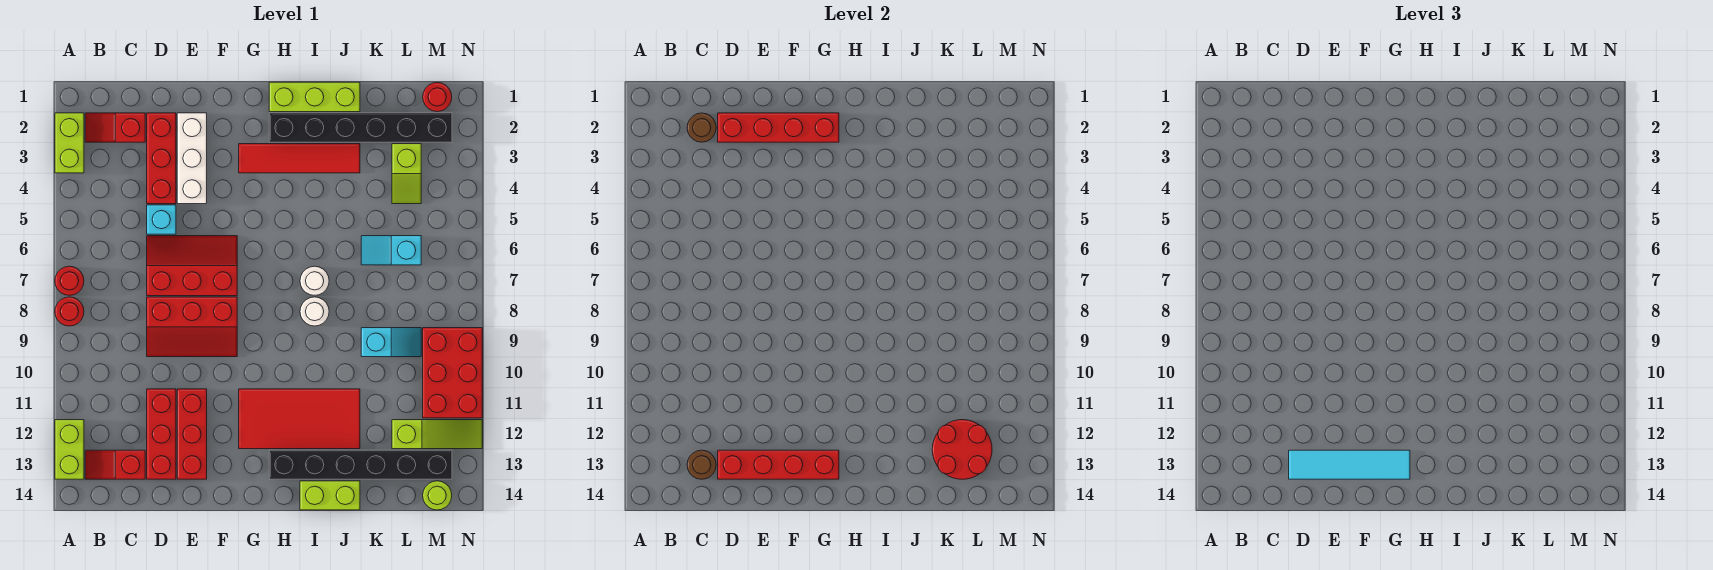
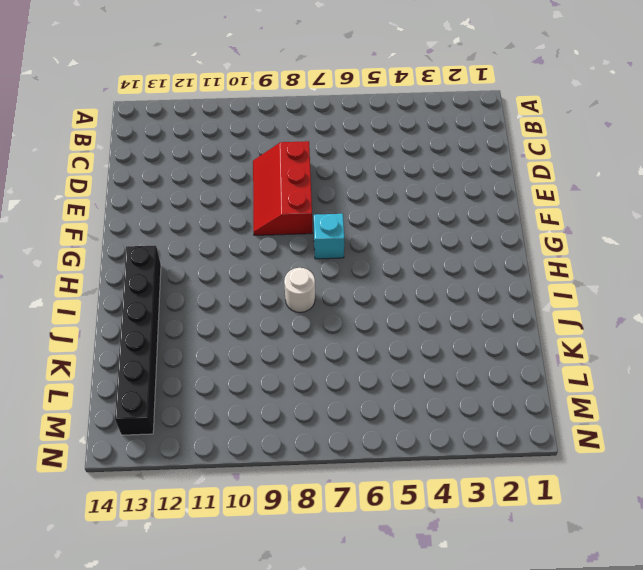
cyan 1x1 brick [314,214,344,259] -> cyan 1x1 brick moved to [147,205,176,234]
none -> lime 1x2 brick [55,113,84,173]
none -> red 1x1 round brick [55,266,84,295]
none -> red 1x1 round brick [55,297,84,326]
none -> lime 1x2 brick [55,420,84,479]

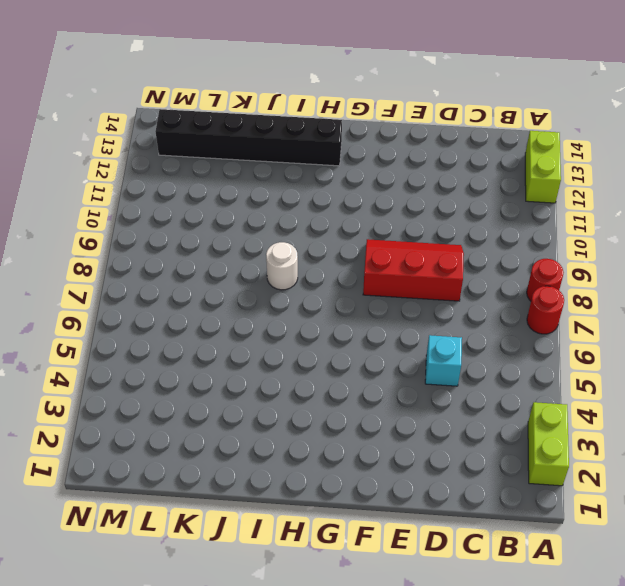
none -> red 1x2 slope [85,113,145,142]
none -> red 1x2 slope [85,450,145,479]
none -> red 1x3 brick [147,113,176,204]
none -> red 2x3 slope [147,236,237,296]

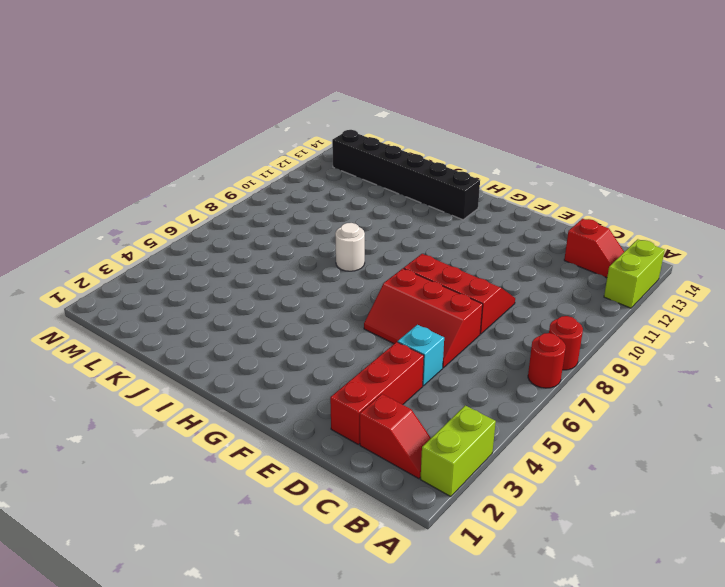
none -> red 1x3 brick [147,389,176,479]
none -> white 1x3 brick [177,113,207,204]
none -> red 1x3 brick [177,389,207,479]
none -> red 1x4 tile [239,144,360,173]

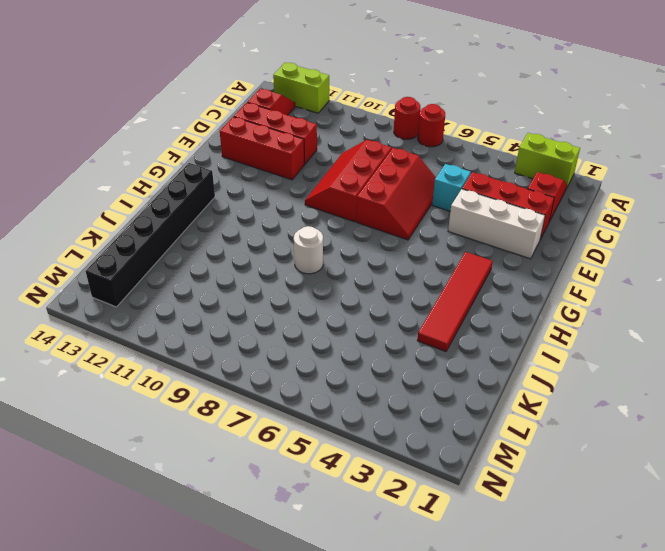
none -> red 2x4 tile [239,389,360,449]
none -> lime 1x3 brick [269,82,360,112]
none -> black 1x6 brick [269,113,452,142]
none -> white 1x1 round brick [300,266,329,295]

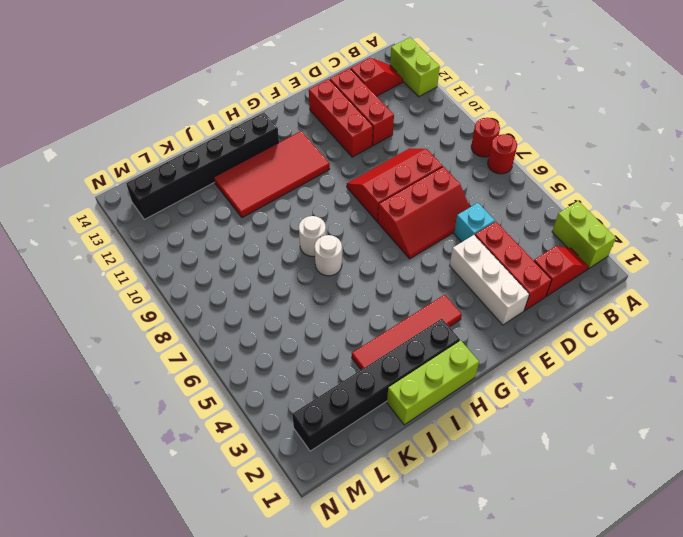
none -> lime 1x2 brick [300,481,360,510]
none -> cyan 1x2 slope [361,236,421,265]
none -> cyan 1x2 slope [361,328,421,357]
none -> lime 1x2 slope [392,144,421,204]

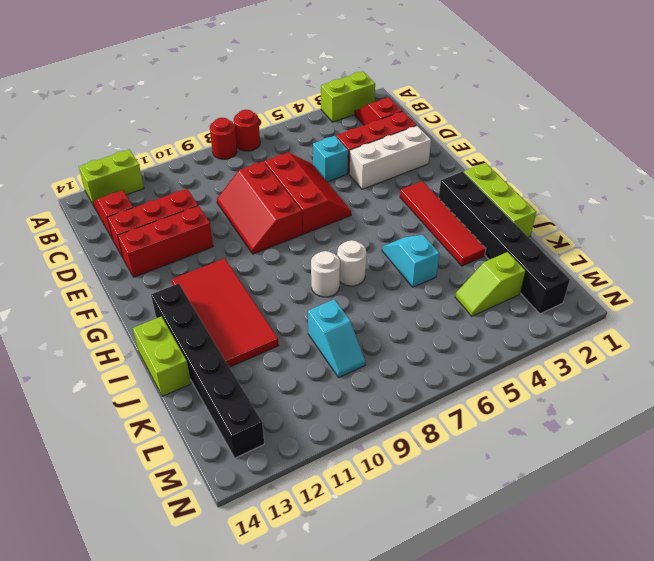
cyan 1x2 slope [382,235,440,287] -> cyan 1x2 slope moved to [361,236,421,265]
none -> lime 1x3 slope [392,420,482,449]
none -> red 1x1 round brick [423,82,452,112]
none -> red 2x3 brick [423,328,482,418]
none -> lime 1x1 round brick [423,481,452,510]

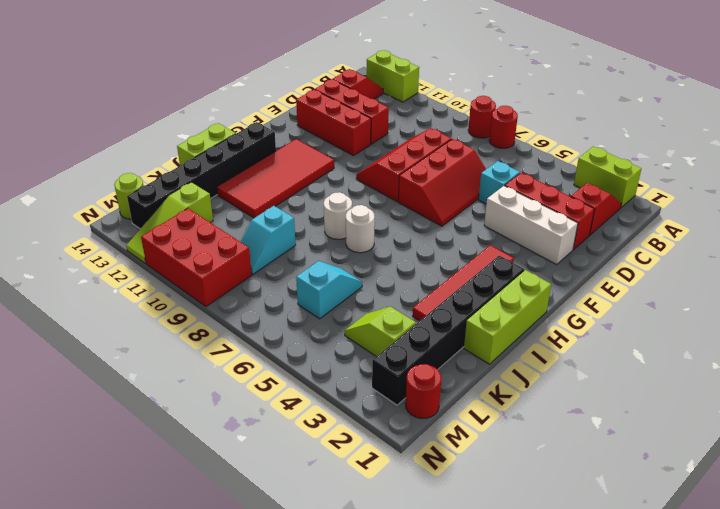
none -> brown 1x1 round brick [687,113,716,142]
none -> brown 1x1 round brick [687,450,716,479]
none -> red 1x4 brick [718,113,839,142]
none -> red 1x4 brick [718,450,839,479]

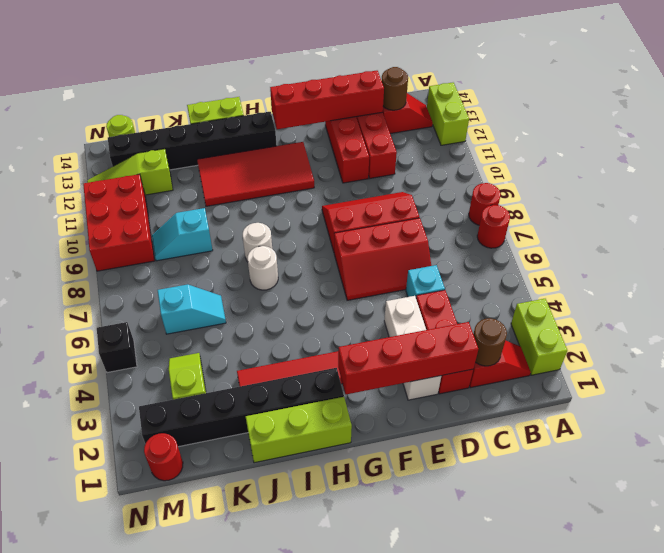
black 1x1 brick [97,322,137,373] -> none
none -> red 2x2 round brick [932,420,992,479]
none -> cyan 1x4 tile [1289,450,1410,479]

